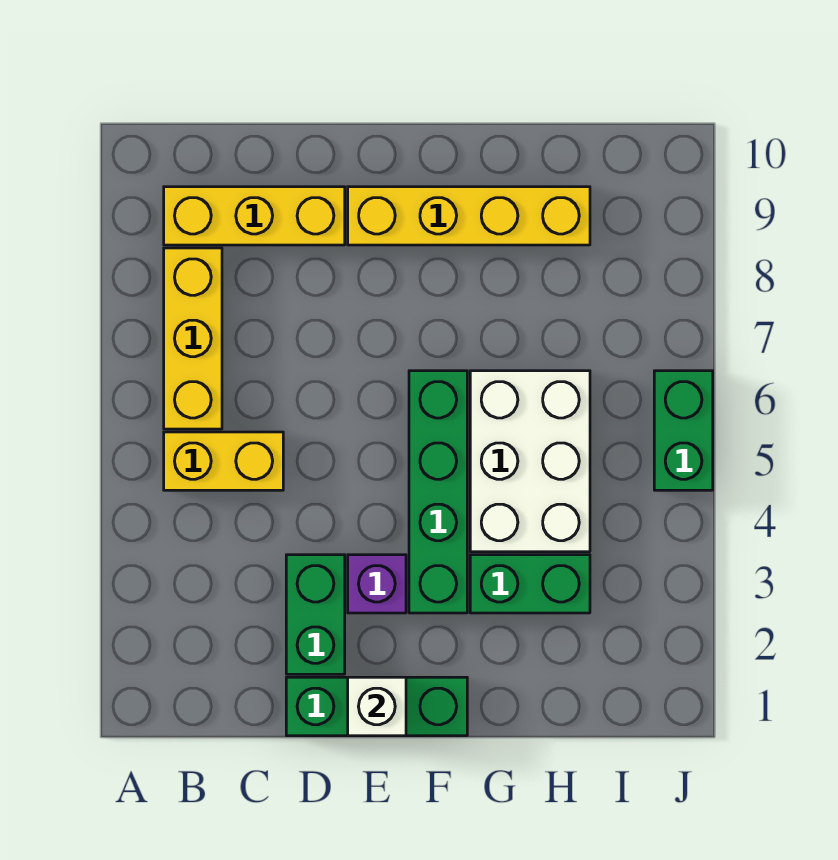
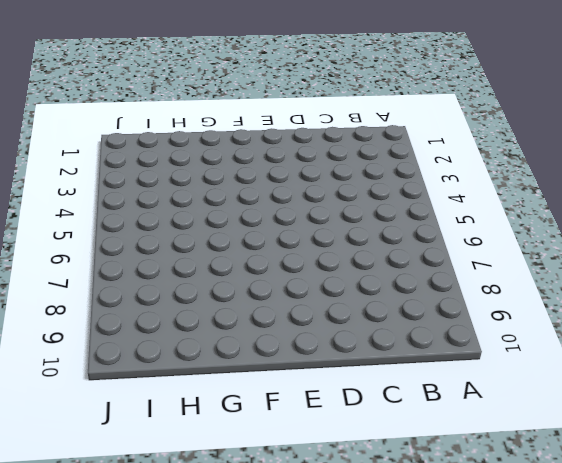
none -> yellow 1x2 brick [164,432,283,490]
none -> yellow 1x3 brick [164,248,222,429]
none -> yellow 1x3 brick [164,187,345,245]

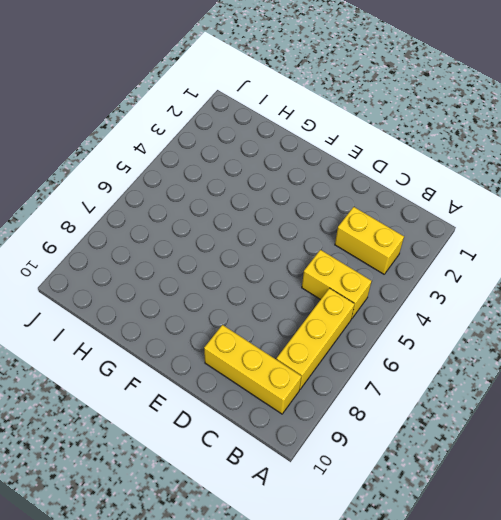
yellow 1x2 brick [335,207,404,274] -> none
none -> green 1x3 brick [286,677,467,736]
none -> green 1x2 brick [286,555,345,674]
none -> purple 1x1 brick [348,555,406,613]

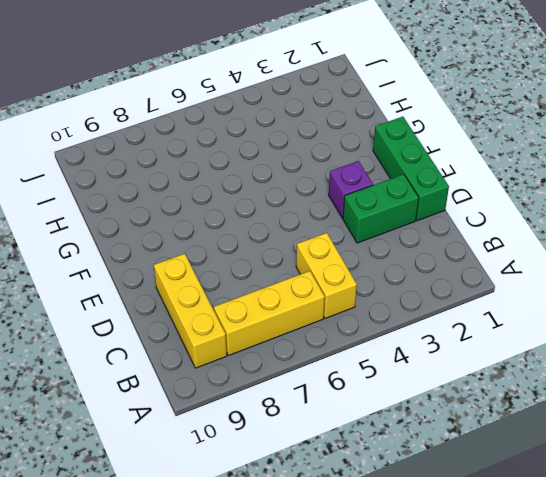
none -> yellow 1x4 brick [348,187,590,245]
none -> green 1x4 brick [409,371,467,613]
none -> green 1x2 brick [470,555,590,613]

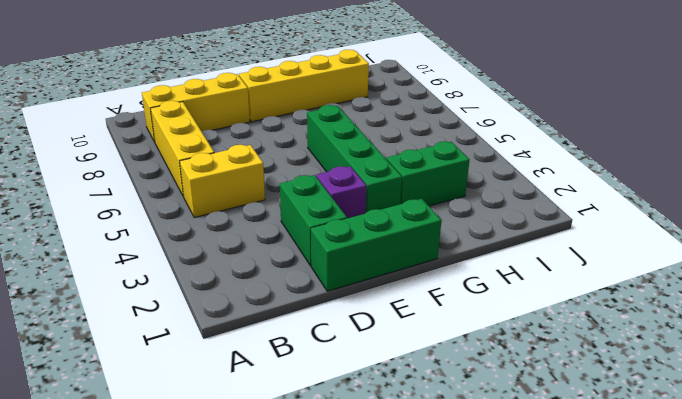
none -> white 2x3 brick [470,371,590,552]
none -> green 1x2 brick [654,371,713,490]
none -> white 1x1 brick [348,677,406,736]

